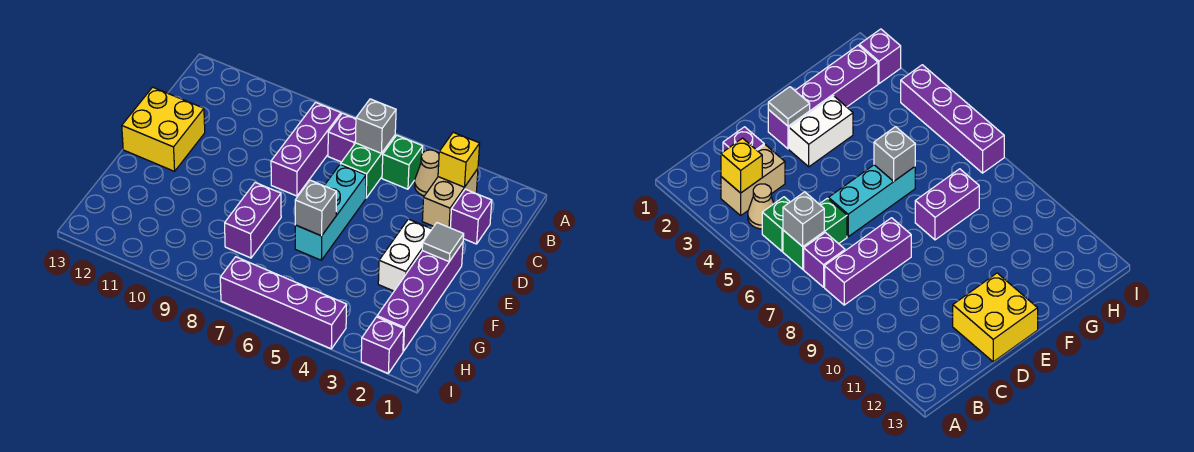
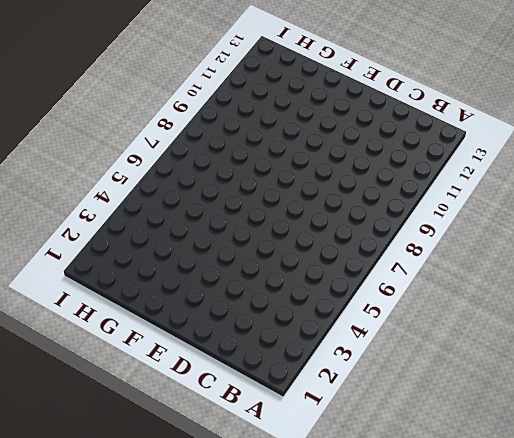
none -> tan 1x2 brick [422,169,478,228]
none -> tan 1x1 cone [415,150,439,196]
none -> green 1x1 brick [382,135,423,189]

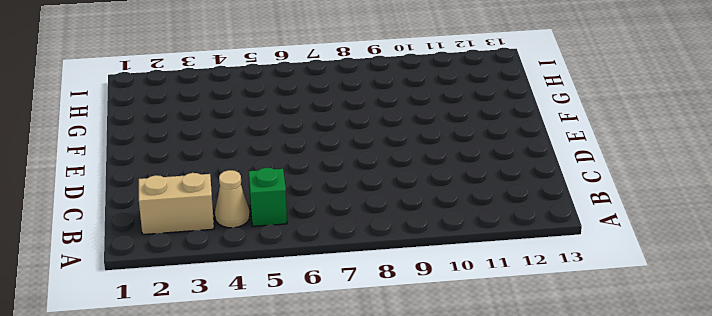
tan 1x2 brick [139,173,214,234] -> tan 1x2 brick turned to [422,169,478,228]
none -> green 1x2 brick [341,136,395,198]
none -> purple 1x1 brick [328,113,356,162]
none -> purple 1x3 brick [271,102,341,196]

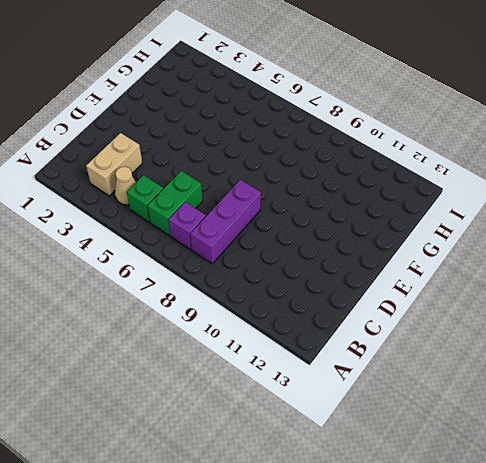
none -> purple 1x1 brick [450,189,492,244]
none -> cyan 1x3 brick [295,164,366,260]
none -> yellow 2x2 brick [122,87,205,171]

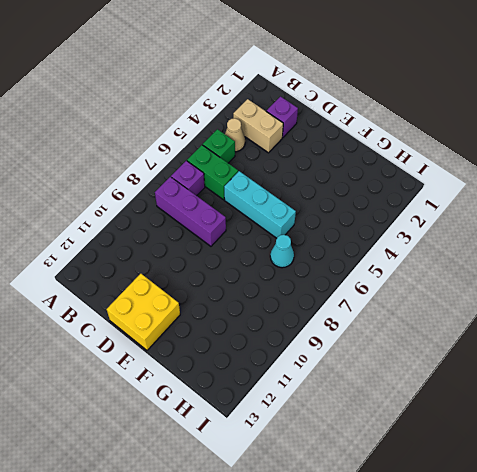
cyan 1x1 cone [270,235,294,268] -> none
none -> purple 1x4 brick [377,243,463,351]
none -> white 1x2 brick [378,219,432,291]
none -> purple 1x2 brick [225,183,281,258]

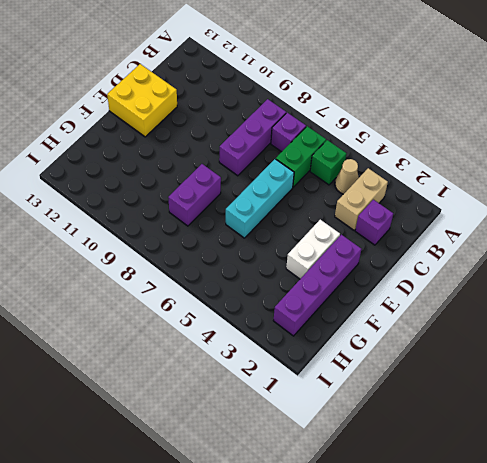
none -> purple 1x1 brick [361,317,404,373]
none -> purple 1x4 brick [220,257,347,349]
none -> yellow 1x1 brick [438,132,480,187]

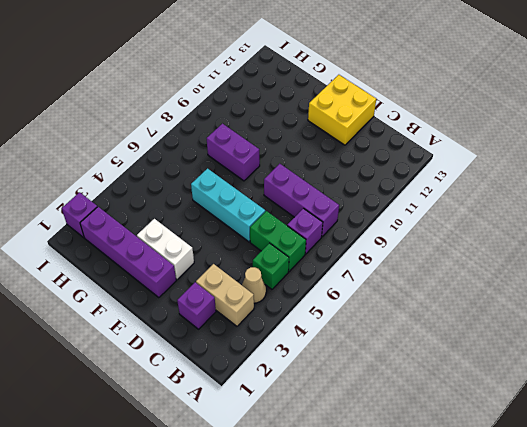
none -> purple 1x4 brick [220,257,347,349]
none -> yellow 1x1 brick [438,132,480,187]
none -> grey 1x1 brick [355,99,396,153]

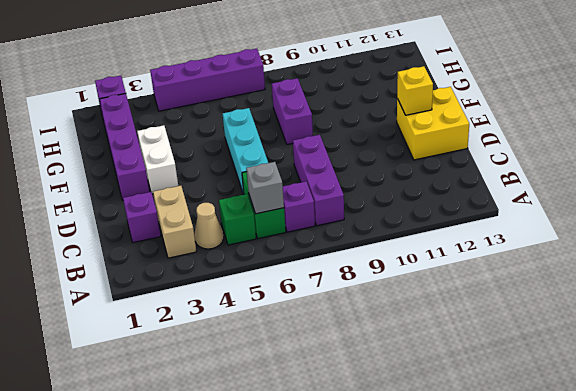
yellow 1x1 brick [397,66,433,115] -> yellow 1x1 brick moved to [438,132,480,187]
none -> grey 1x1 tile [422,223,464,262]
none -> grey 1x1 brick [295,180,337,236]

